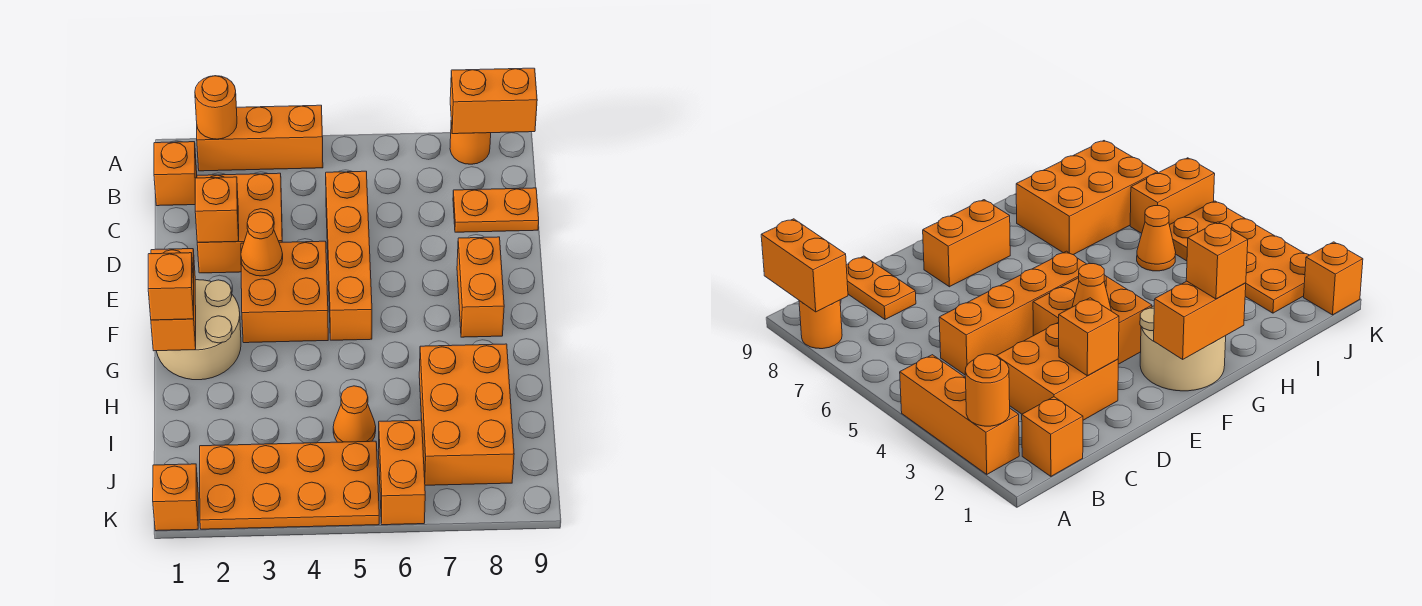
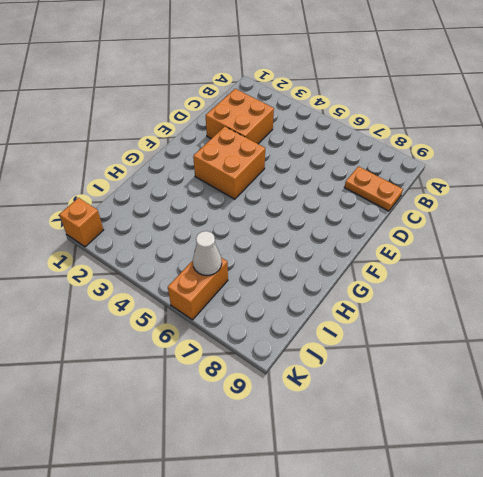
white 1x1 cone [193,231,222,276] -> none
none -> orange 1x3 brick [197,105,323,171]
none -> orange 1x1 round brick [450,122,491,164]
none -> orange 1x1 brick [154,142,197,206]

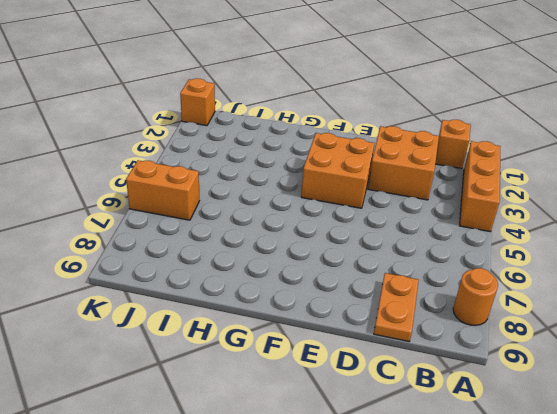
none -> orange 1x4 brick [326,171,372,340]
none -> orange 1x2 brick [457,237,504,337]
none -> tan 2x2 round brick [157,280,241,380]

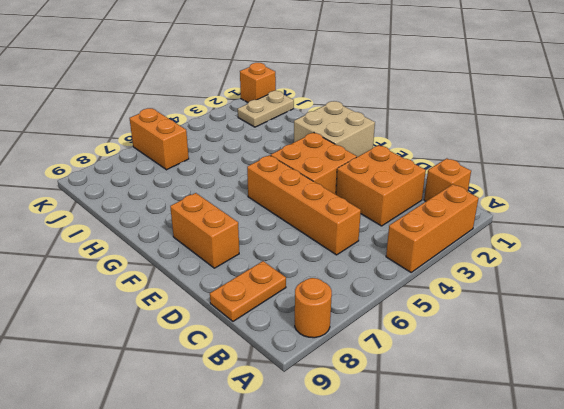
tan 2x2 brick [294,101,375,157] -> tan 2x2 round brick [157,280,241,380]
tan 1x2 plate [238,91,294,127] -> orange 2x4 plate [200,441,379,529]
none -> orange 2x3 brick [419,344,514,485]
none -> orange 1x1 cone [333,386,376,442]
none -> orange 1x1 round brick [195,76,237,139]

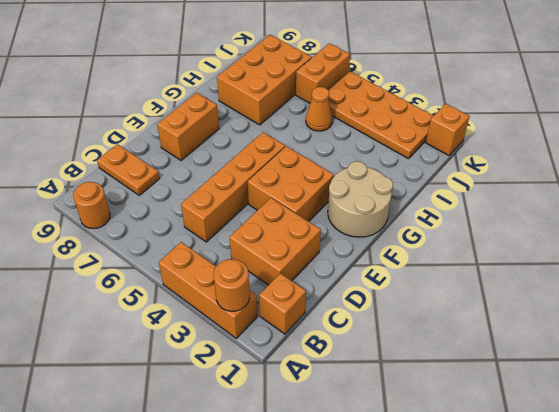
none -> orange 1x2 brick [450,68,537,134]
none -> orange 1x1 brick [195,177,239,242]
none -> orange 1x1 cone [241,212,283,276]

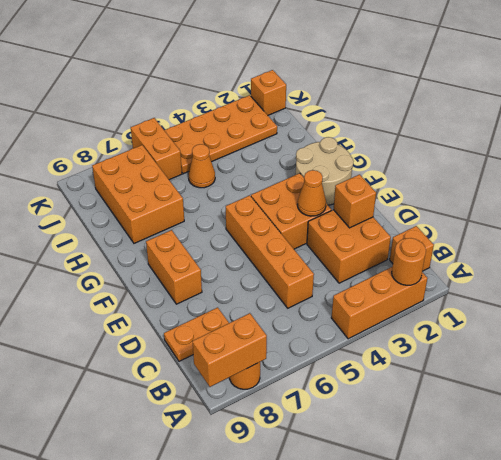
none -> orange 1x2 brick [151,249,196,351]
none -> orange 1x1 brick [148,253,194,320]

